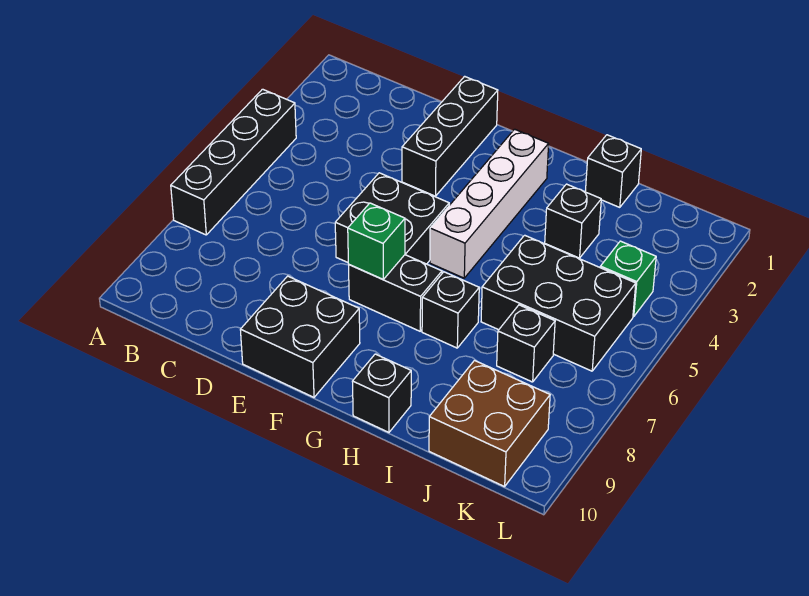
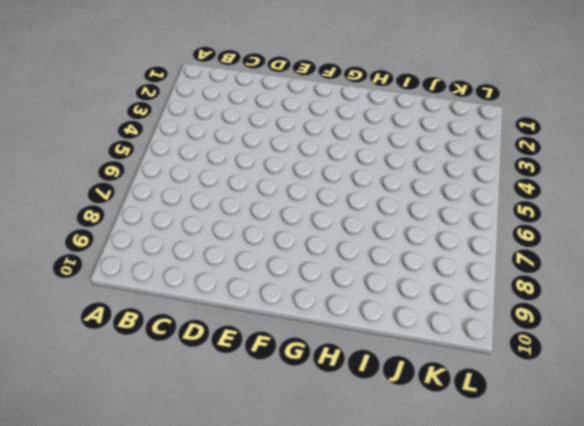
none -> black 1x4 brick [171,89,296,235]
none -> black 1x3 brick [402,76,498,196]
none -> black 2x2 brick [335,173,449,264]

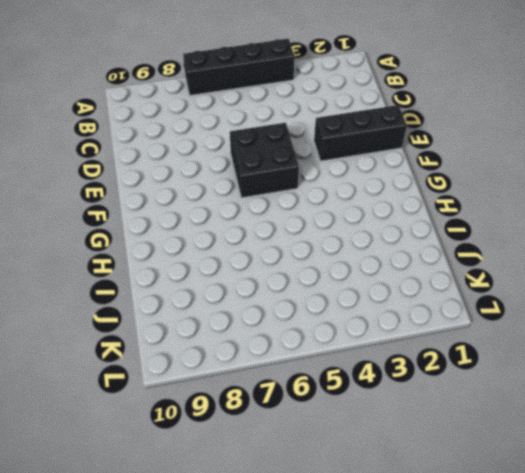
none -> black 2x2 brick [240,276,360,397]
none -> black 1x2 brick [349,255,442,331]
none -> white 1x4 brick [430,129,549,278]

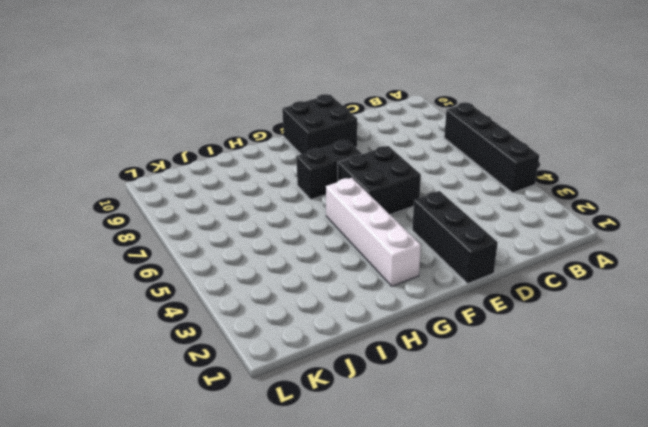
none -> black 1x1 brick [422,272,479,348]
none -> black 1x1 brick [352,354,411,432]
none -> black 1x1 brick [585,135,641,207]

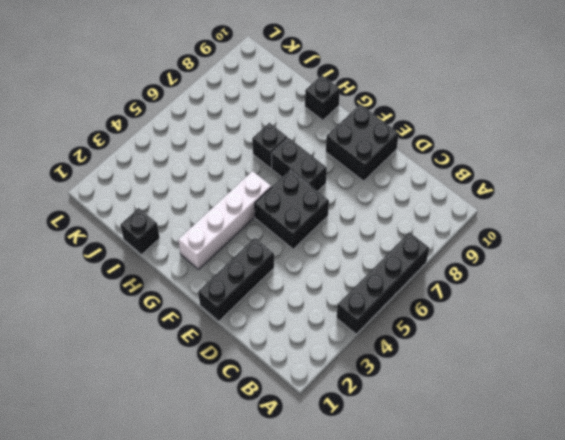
none -> black 1x1 brick [545,184,601,258]
none -> black 2x3 brick [481,235,636,371]
none -> black 1x1 brick [497,305,555,382]

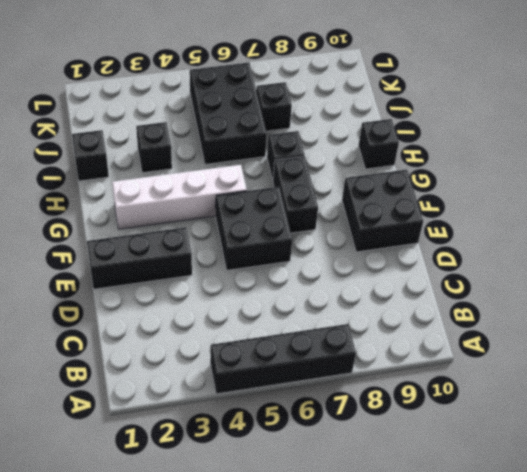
none -> brown 2x2 brick [429,361,550,487]
none -> green 1x1 brick [600,241,656,317]
none -> green 1x1 brick [348,203,405,279]

